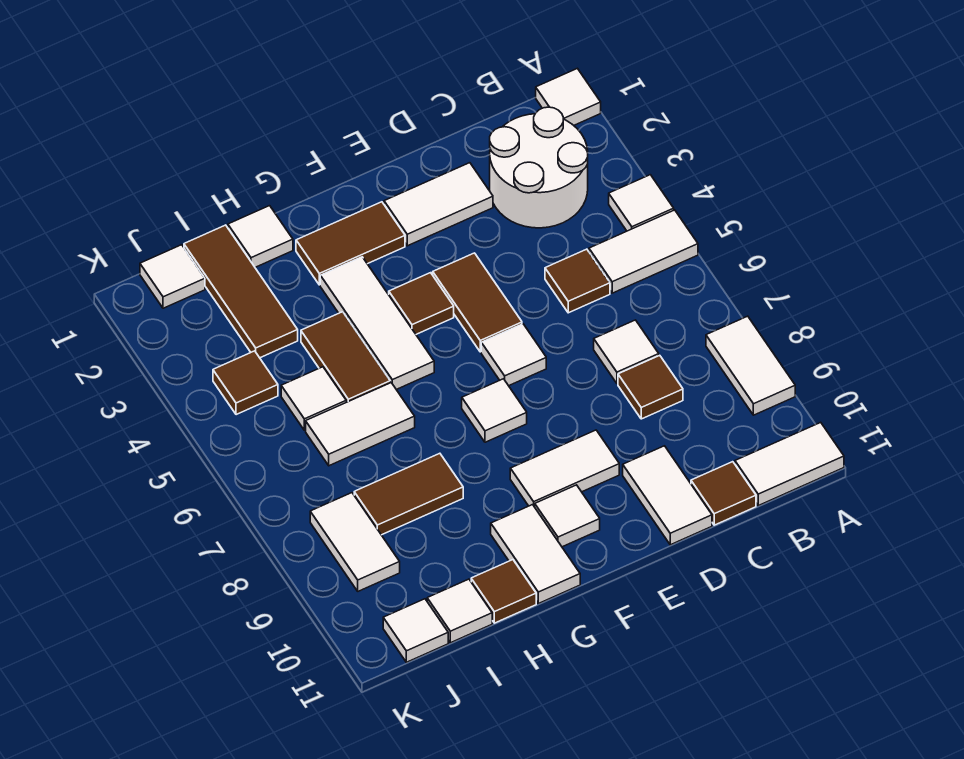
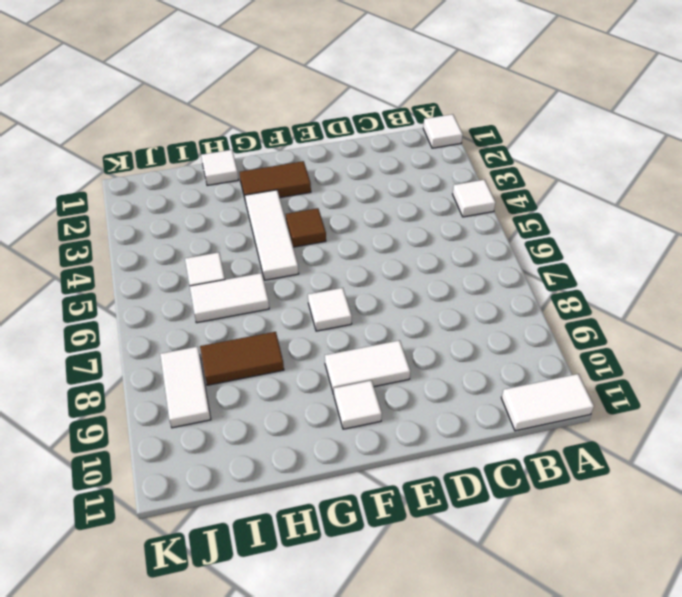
none -> white 1x2 tile [589,210,698,293]
none -> white 1x2 tile [706,316,795,415]
none -> white 2x2 round brick [490,107,588,228]
none -> brown 1x1 tile [545,249,610,313]

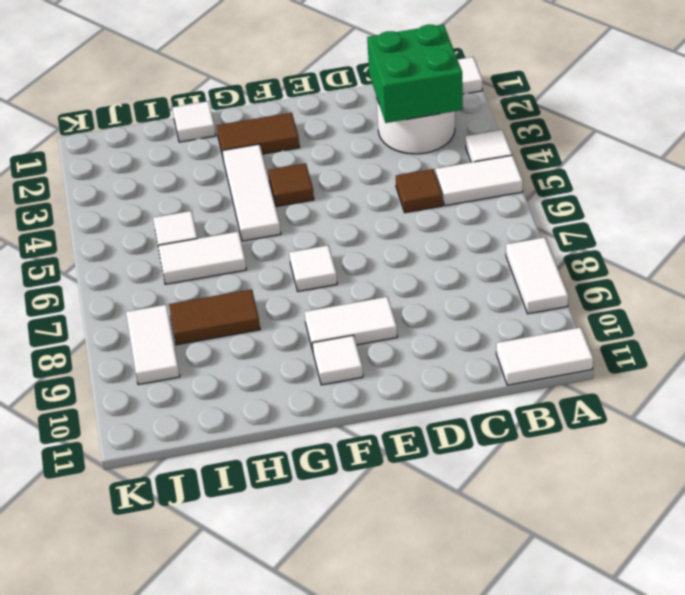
green 2x2 brick [367,24,463,123] -> none
none -> white 1x1 tile [594,320,659,384]
none -> brown 1x1 tile [618,355,683,419]
none -> brown 1x1 tile [691,462,756,525]
none -> white 1x2 tile [384,163,493,246]

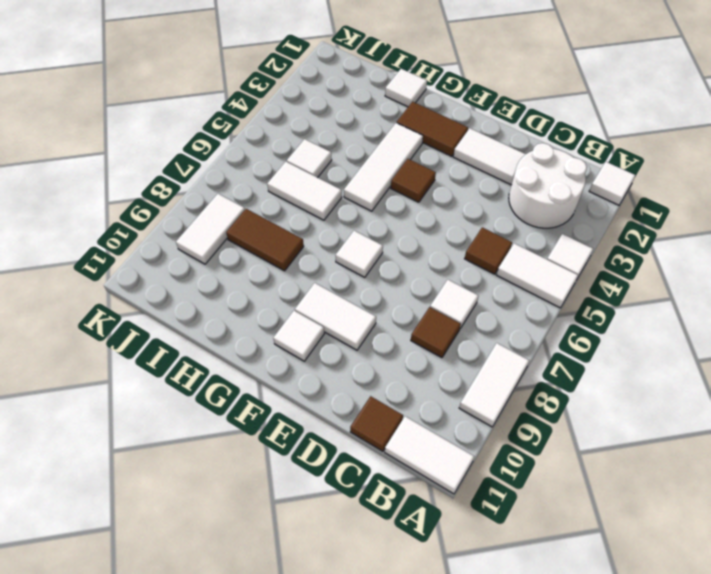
none -> white 1x2 tile [623,446,712,545]
none -> brown 1x2 tile [433,253,522,352]
none -> white 1x1 tile [481,324,546,386]
none -> white 1x2 tile [491,505,580,604]

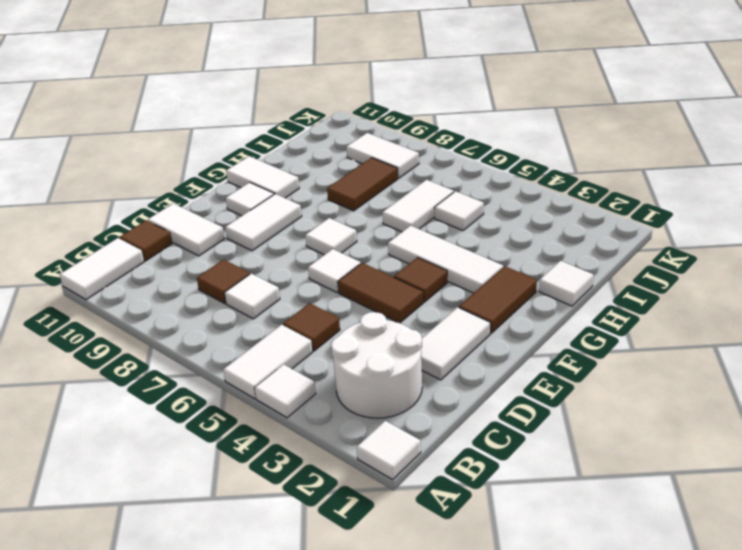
none -> white 1x2 tile [706,316,795,415]
none -> brown 1x2 tile [301,312,390,402]
none -> brown 1x1 tile [471,560,536,623]
none -> brown 1x3 tile [184,225,298,358]

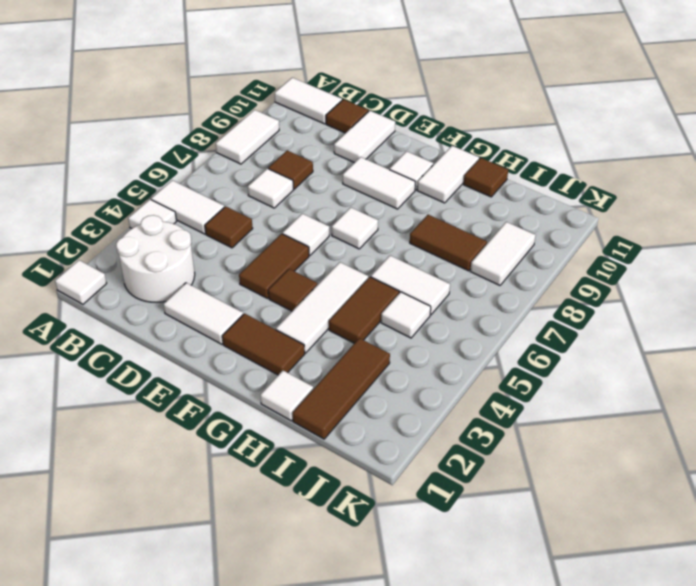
none -> white 1x1 tile [427,579,492,643]
none -> white 1x1 tile [140,245,205,308]
none -> brown 1x1 tile [213,351,278,415]
none -> white 1x1 tile [383,599,448,662]

